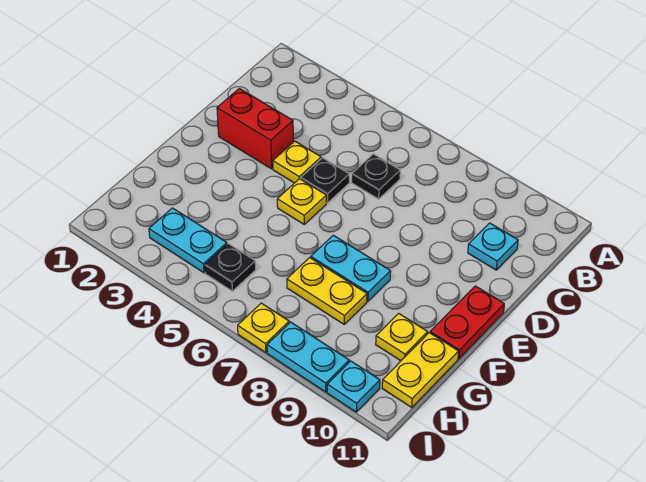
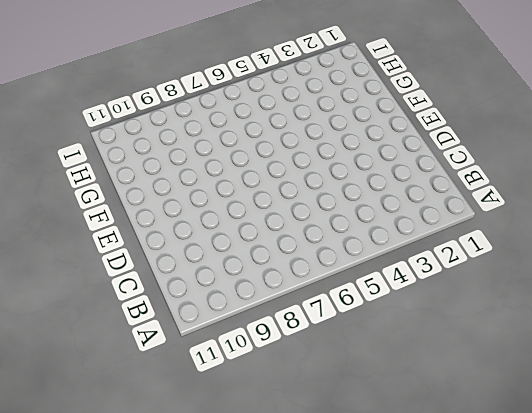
none -> black 1x1 plate [352,154,400,199]
none -> cyan 1x1 plate [468,223,518,270]
none -> red 1x2 brick [217,89,293,169]

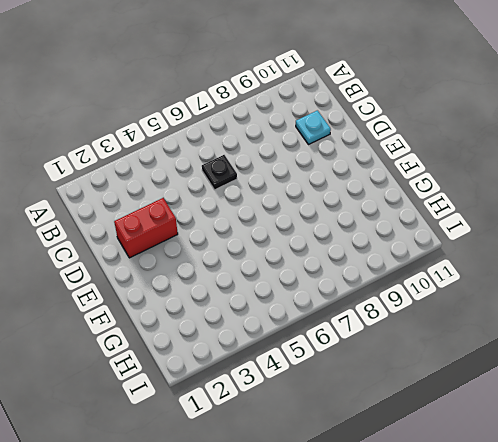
none -> yellow 1x1 plate [273,141,321,183]
none -> black 1x1 plate [301,158,349,203]
none -> yellow 1x1 plate [277,179,326,224]

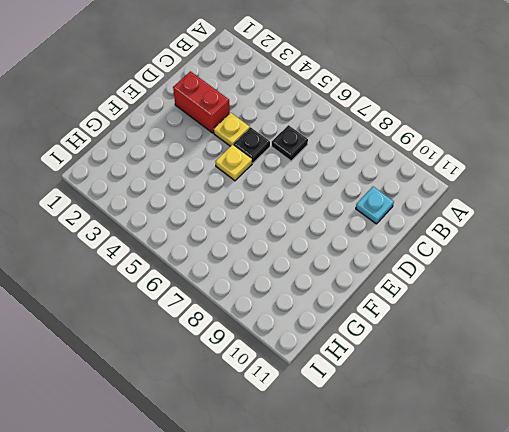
none -> red 1x2 plate [430,286,504,359]
none -> cyan 1x2 plate [311,235,391,301]
none -> yellow 1x2 plate [287,258,367,324]

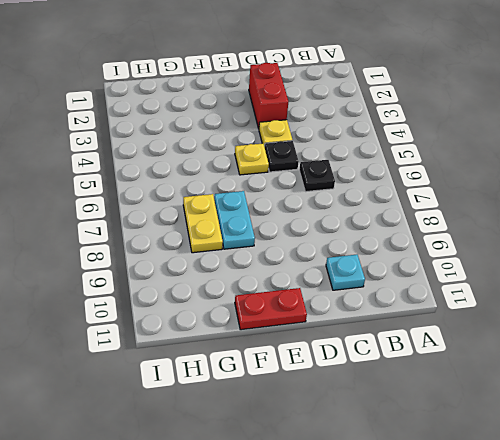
none -> yellow 1x1 plate [376,313,428,361]
none -> yellow 1x2 plate [382,333,459,408]
none -> cyan 1x2 plate [149,208,227,273]

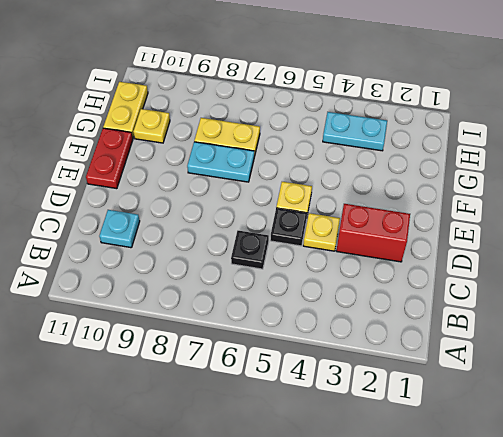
none -> black 1x1 plate [205,244,256,291]
none -> yellow 1x1 plate [238,303,289,353]
none -> cyan 1x2 plate [267,322,349,392]

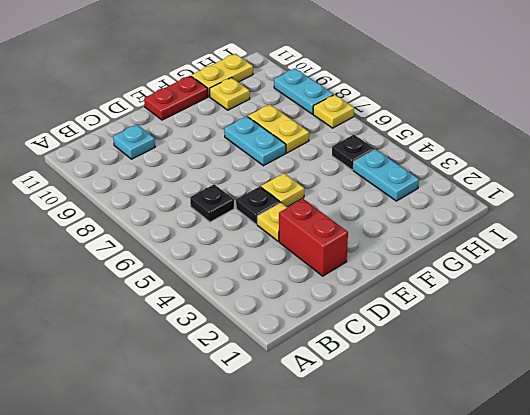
none -> cyan 1x1 plate [327,361,380,412]

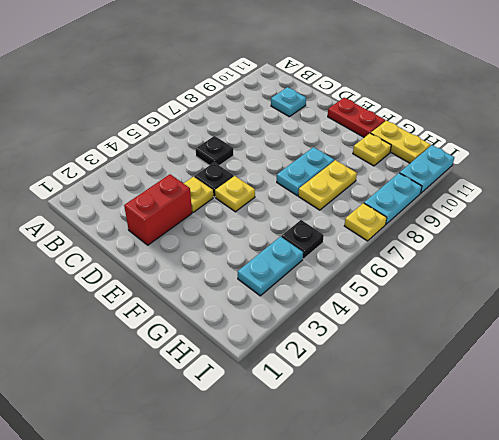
cyan 1x2 plate [400,145,454,193] -> cyan 1x1 plate [327,361,380,412]

